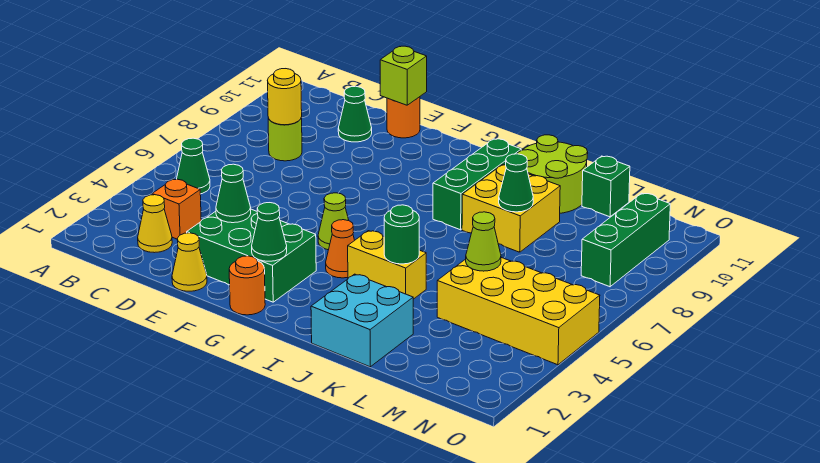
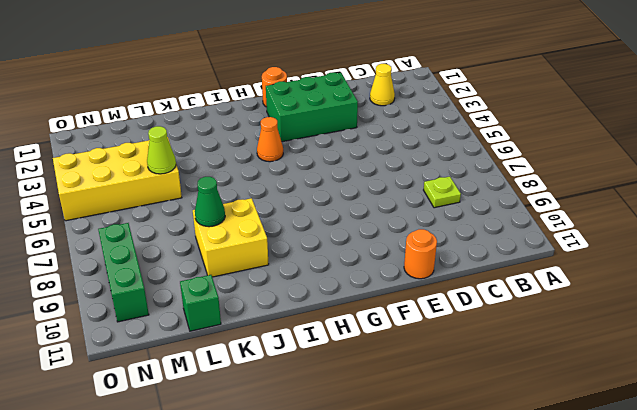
lime 1x1 plate [424,177,461,208] -> lime 1x1 round brick [268,117,302,161]
none -> green 1x1 cone [177,138,210,194]
none -> orange 1x1 brick [152,179,201,239]
none -> green 1x1 cone [338,86,372,142]

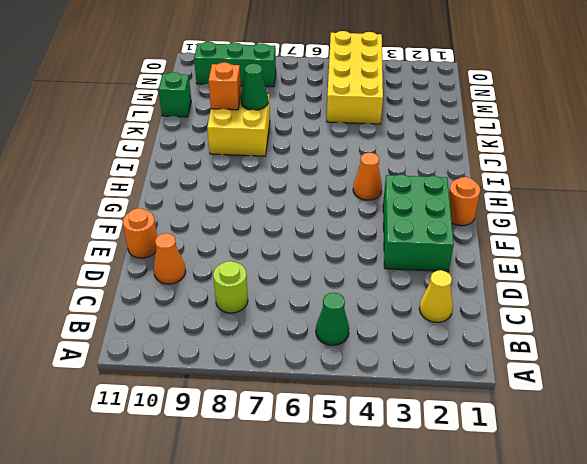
orange 1x1 cone [154,233,186,284] -> green 1x1 cone [338,86,372,142]
orange 1x1 brick [209,62,241,110] -> orange 1x1 brick moved to [152,179,201,239]
none -> yellow 1x1 cone [172,233,207,291]
none -> lime 1x1 cone [318,193,349,250]
none -> yellow 1x2 brick [348,231,426,299]

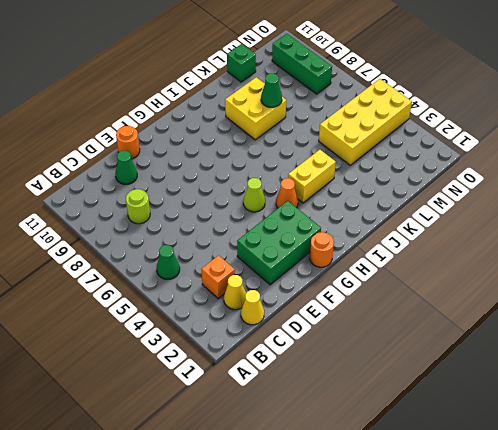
yellow 1x1 cone [241,290,264,325] -> yellow 1x1 cone moved to [172,233,207,291]
none -> green 1x3 brick [433,139,521,230]
none -> cyan 2x2 brick [311,274,413,367]
none -> lime 2x2 round brick [517,135,588,213]

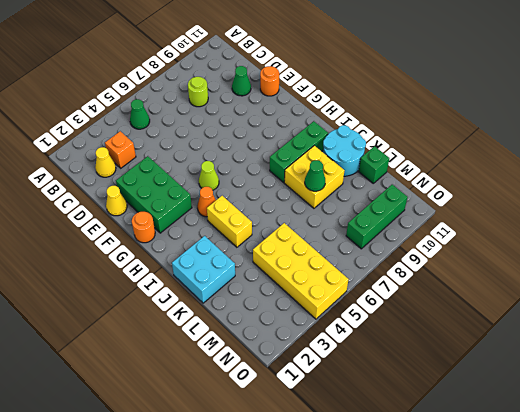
cyan 2x2 round brick [323,125,366,176] -> lime 2x2 round brick [517,135,588,213]
none -> yellow 1x1 round brick [268,69,302,125]
none -> green 1x1 cone [216,164,251,223]
none -> lime 1x1 brick [380,46,427,105]

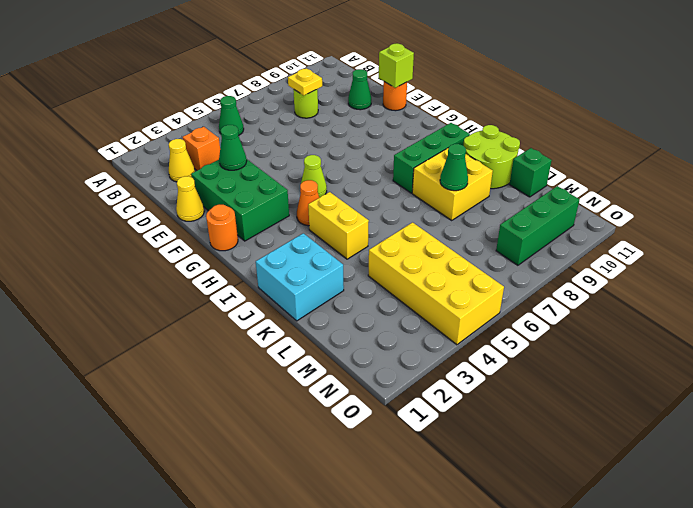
yellow 1x1 plate [288,68,322,95] -> yellow 1x1 round brick [268,69,302,125]
none -> green 1x1 cone [252,203,287,261]
none -> green 1x1 round brick [384,205,419,264]
none -> lime 1x1 cone [466,212,501,271]

